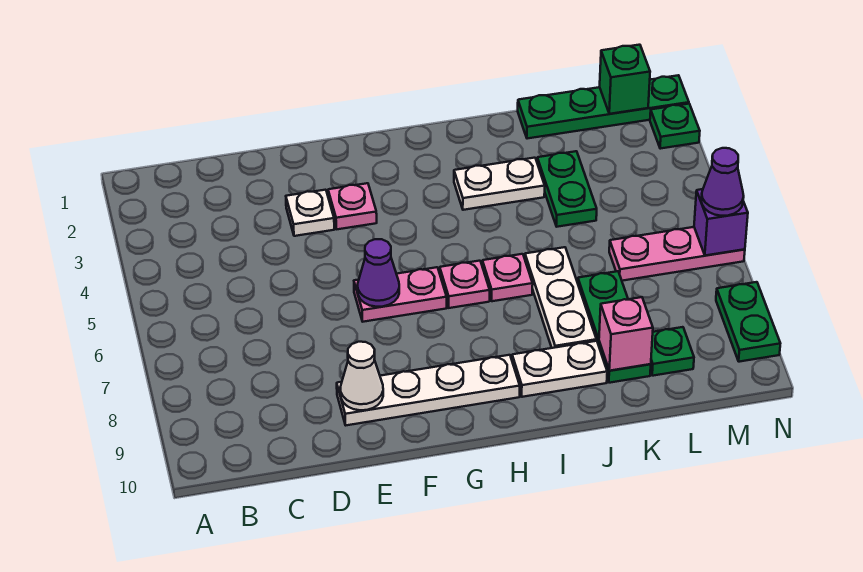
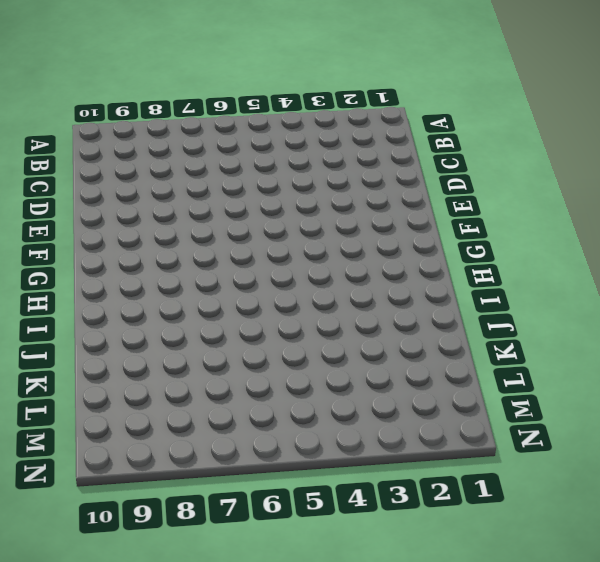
none -> white 1x1 plate [286,190,334,236]
none -> white 1x4 plate [337,355,520,425]
none -> pink 1x1 plate [328,183,377,229]

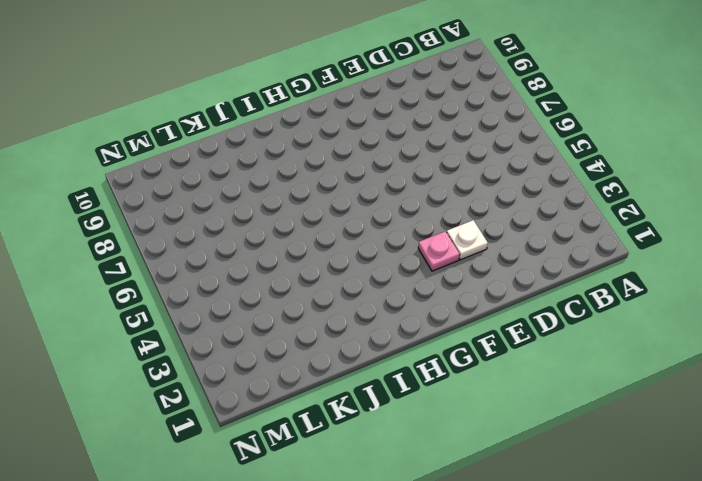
none -> white 1x4 plate [337,355,520,425]
none -> pink 1x2 plate [354,267,447,322]
none -> pink 1x1 plate [440,261,490,308]

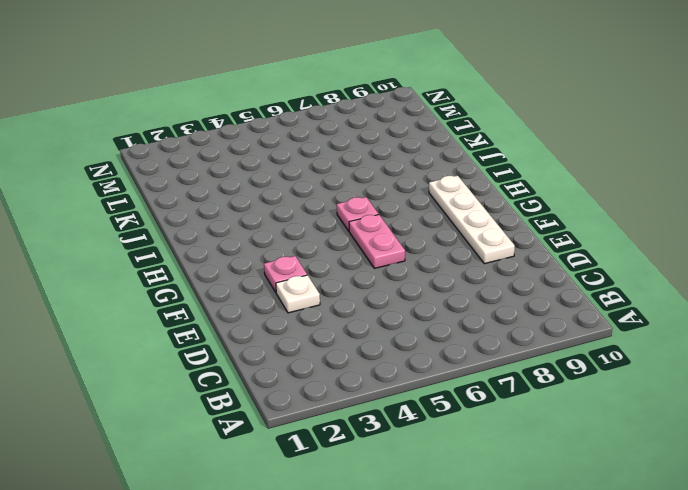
none -> white 1x2 plate [454,158,545,210]
none -> pink 1x1 plate [482,254,533,301]
none -> white 1x2 plate [512,341,607,397]

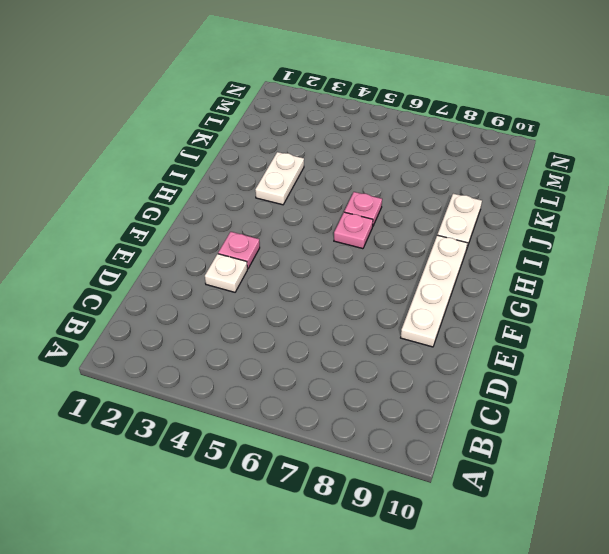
none -> pink 1x2 plate [354,267,447,322]
none -> white 1x3 plate [525,247,596,348]
none -> green 1x4 plate [518,75,689,139]

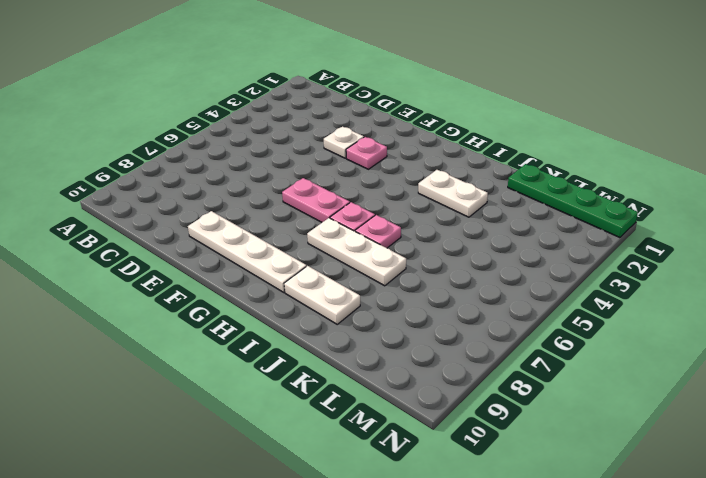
white 1x3 plate [307,218,406,286] -> white 1x3 plate turned to [525,247,596,348]
none -> green 1x2 plate [537,151,597,227]
none -> green 1x3 plate [578,271,651,383]
none -> pink 1x3 plate [609,227,745,281]

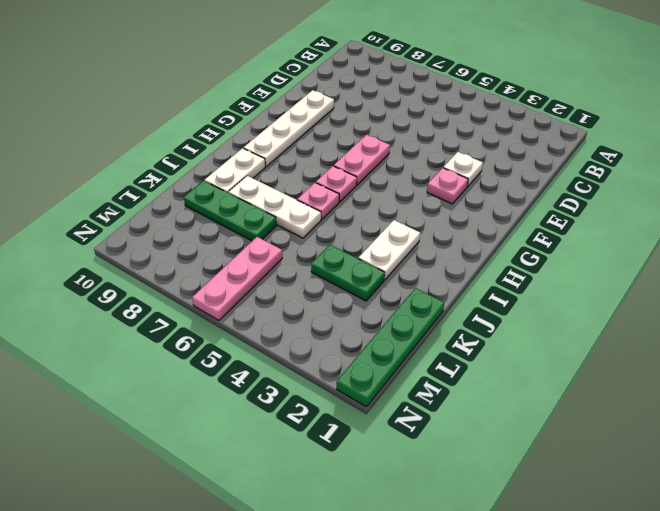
none -> green 1x1 plate [650,327,694,376]
none -> green 1x1 plate [650,104,700,149]
none -> green 1x2 plate [716,282,780,362]

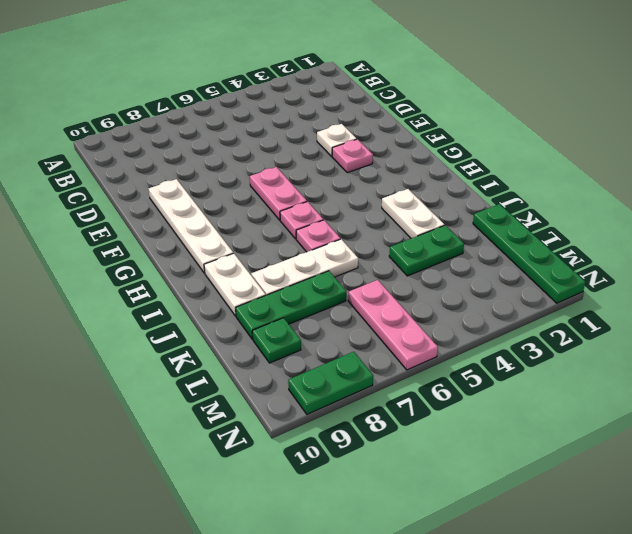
none -> green 1x1 plate [650,104,700,149]
none -> white 1x1 cone [340,342,383,410]
none -> purple 1x1 cone [358,239,399,307]

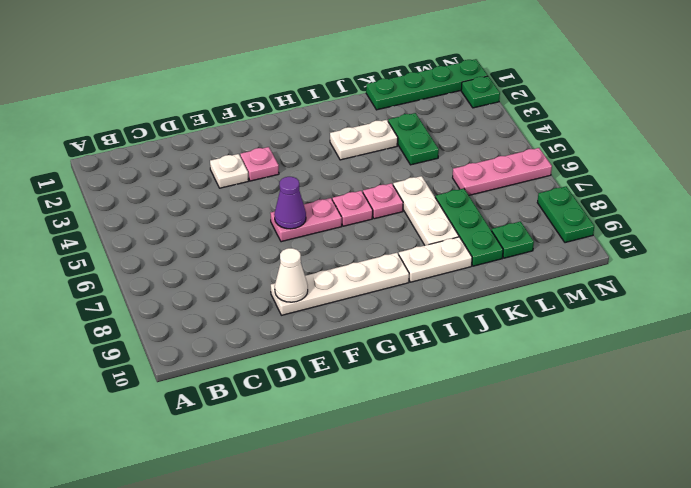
none -> pink 1x1 brick [599,297,653,371]
none -> green 1x1 brick [600,45,650,114]
none -> purple 1x1 brick [694,189,748,255]

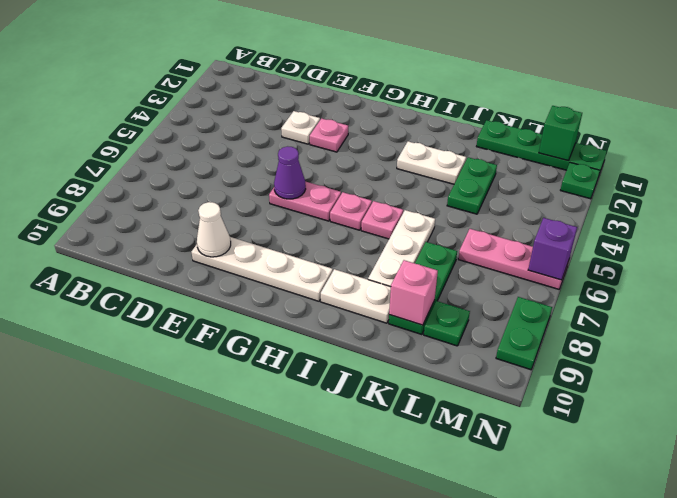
none -> purple 1x1 cone [701,148,744,216]

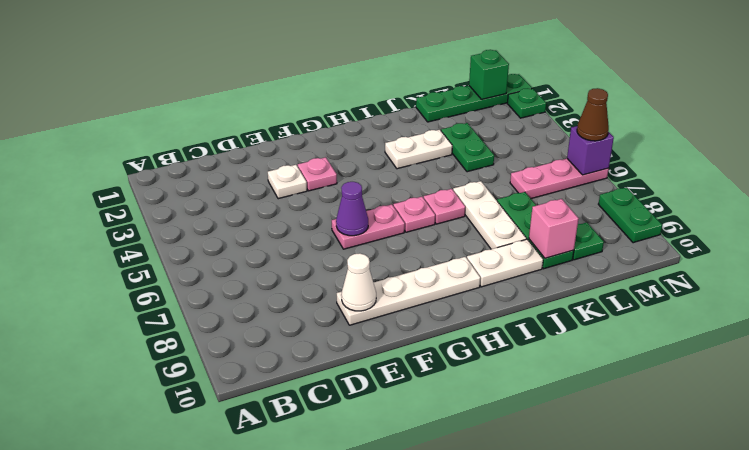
brown 1x1 cone [577,88,609,141] -> purple 1x1 cone [701,148,744,216]

